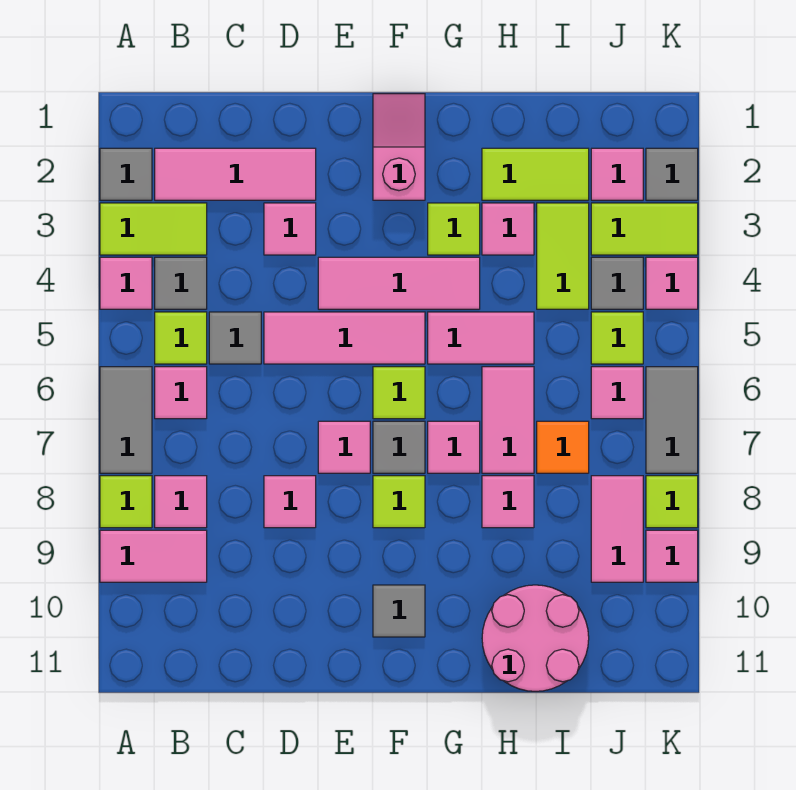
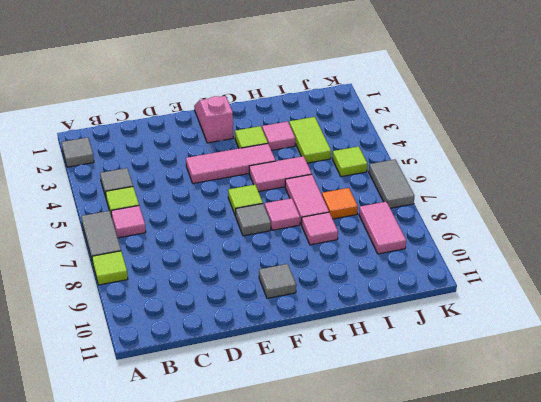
none -> lime 1x2 tile [100,203,207,255]
none -> pink 1x1 tile [100,257,152,309]
none -> pink 1x2 tile [100,530,207,582]
none -> pink 1x3 tile [155,148,316,200]

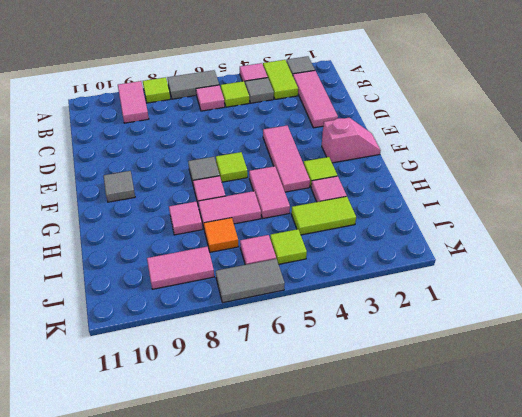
none -> pink 1x1 tile [155,476,207,528]
none -> grey 1x1 tile [209,312,261,364]
none -> pink 1x1 tile [264,203,316,255]
none -> pink 1x3 tile [264,312,425,364]

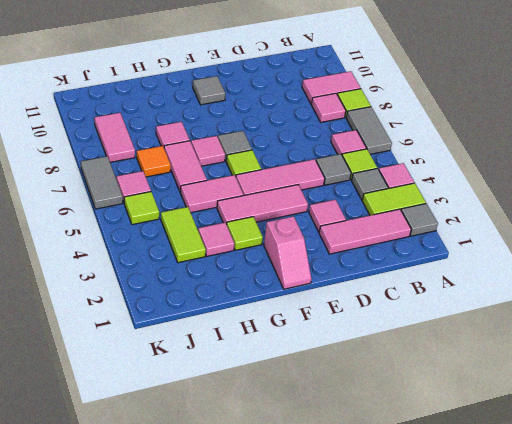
none -> pink 1x1 tile [264,476,316,528]
none -> pink 1x1 tile [318,421,370,473]
none -> lime 1x1 tile [373,476,425,528]
none -> lime 1x2 tile [482,148,589,200]

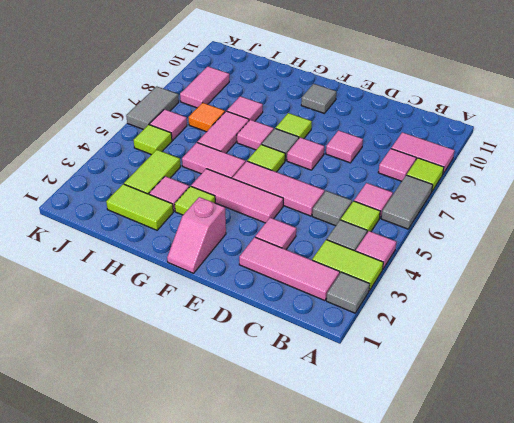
none -> pink 2x2 round brick [482,585,589,691]
none -> pink 1x1 tile [591,148,643,200]
none -> lime 1x2 tile [591,203,698,255]
none -> grey 1x1 tile [591,257,643,309]

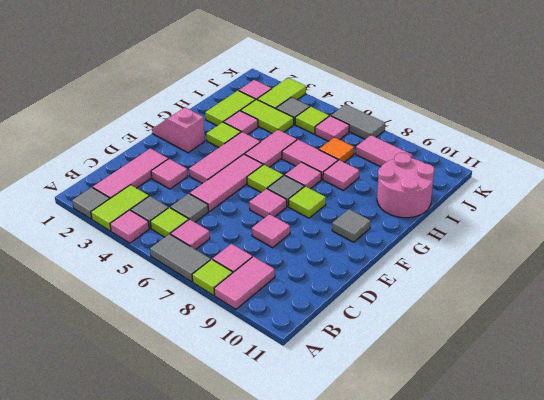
none -> grey 1x1 tile [646,148,698,200]
none -> pink 1x1 tile [646,257,698,309]
none -> lime 1x1 tile [646,476,698,528]
none -> pink 1x1 tile [646,530,698,582]

